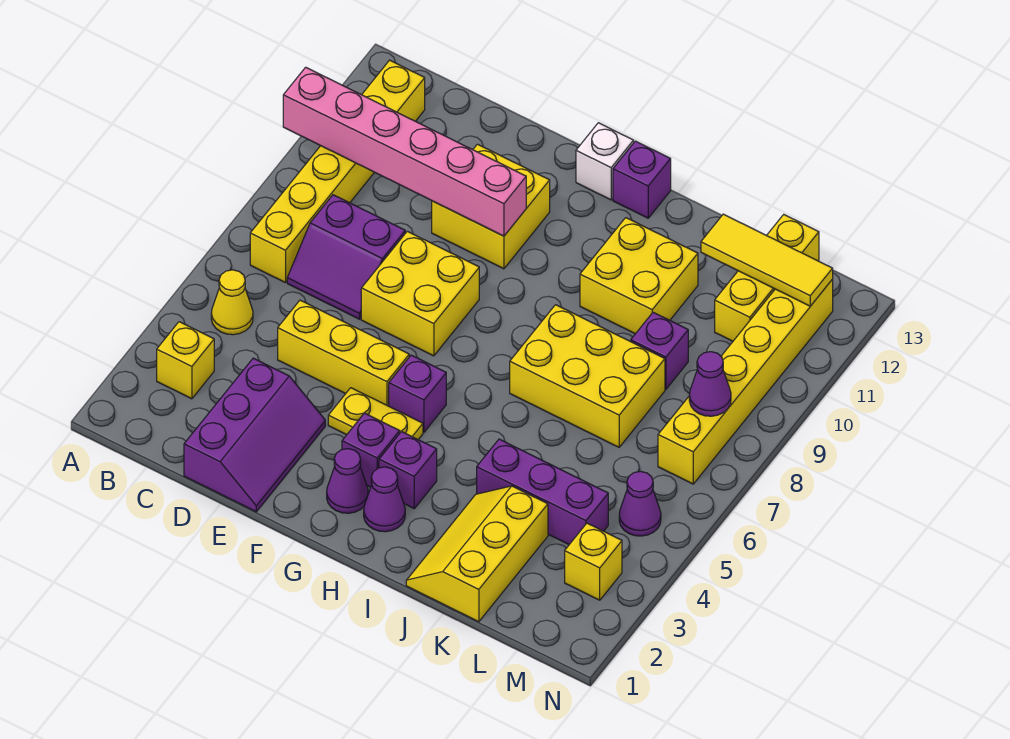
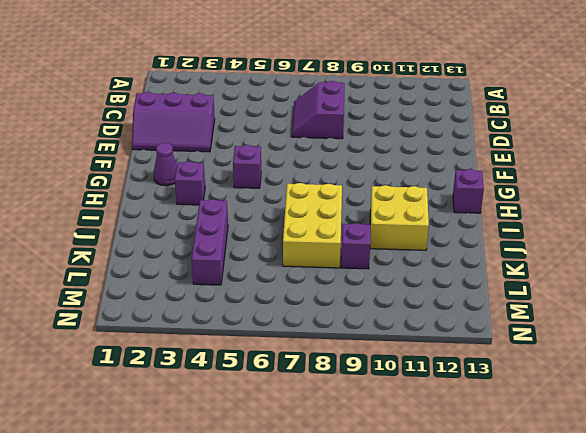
none -> yellow 1x1 brick [157,322,214,399]
none -> yellow 1x1 cone [211,270,253,335]
none -> yellow 1x6 brick [250,60,425,283]

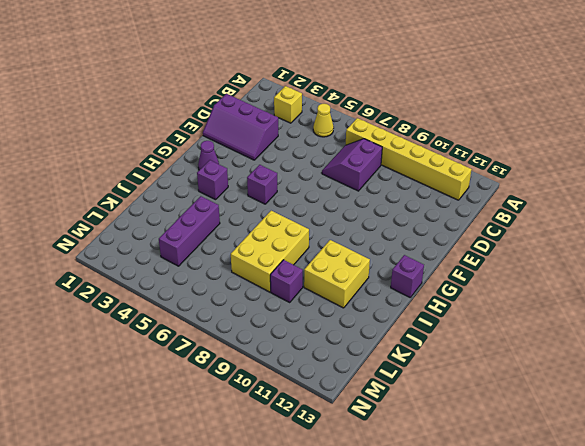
none -> yellow 1x3 brick [278,300,409,406]
none -> yellow 2x2 brick [361,231,479,356]
none -> yellow 2x2 brick [432,144,550,269]

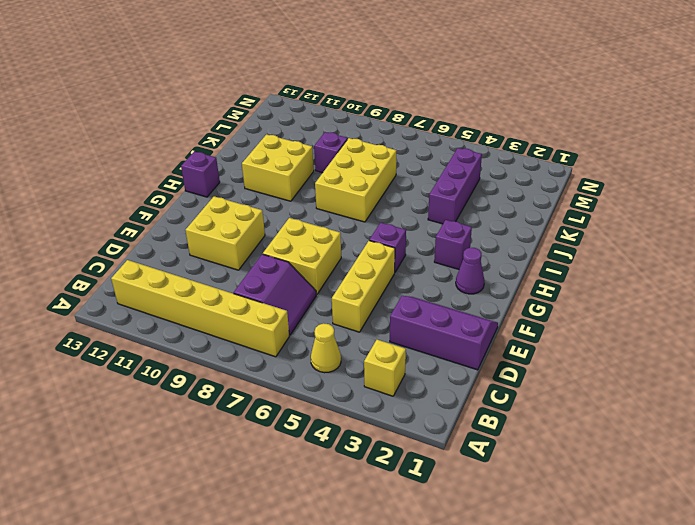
none -> yellow 1x2 plate [328,388,423,439]
none -> purple 1x1 brick [342,413,400,487]
none -> white 1x1 brick [576,123,634,200]

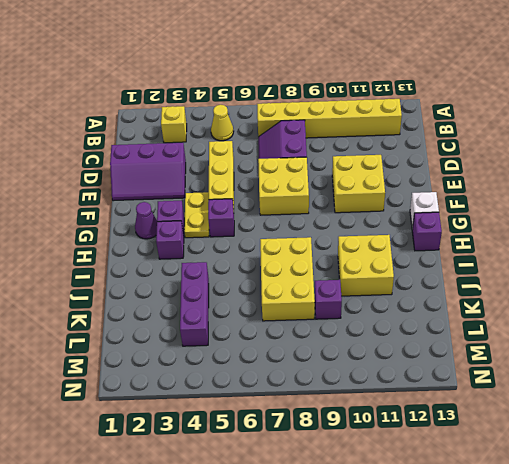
none -> purple 1x1 cone [364,467,405,532]
none -> yellow 2x3 slope [406,486,548,622]
none -> yellow 1x3 brick [715,215,819,341]

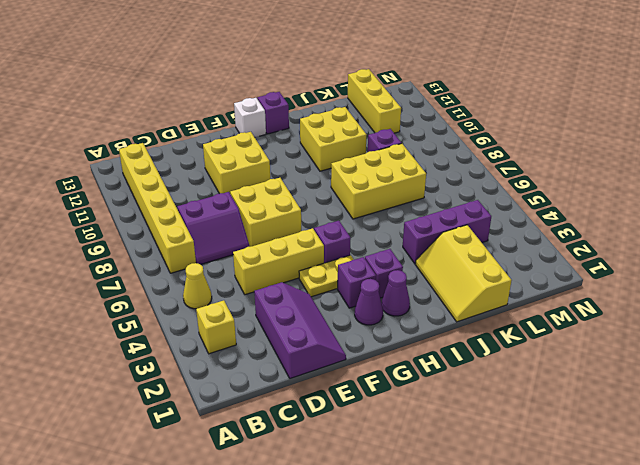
none -> yellow 1x1 brick [565,523,622,600]
none -> purple 1x1 cone [619,471,661,536]
none -> yellow 1x6 brick [658,279,833,484]

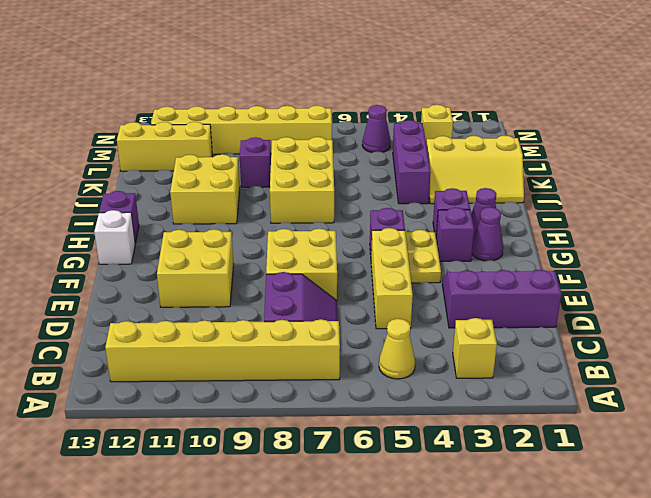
none -> pink 1x6 brick [283,67,526,236]
none -> yellow 1x3 tile [701,214,833,306]
none -> purple 1x1 cone [689,352,731,416]

